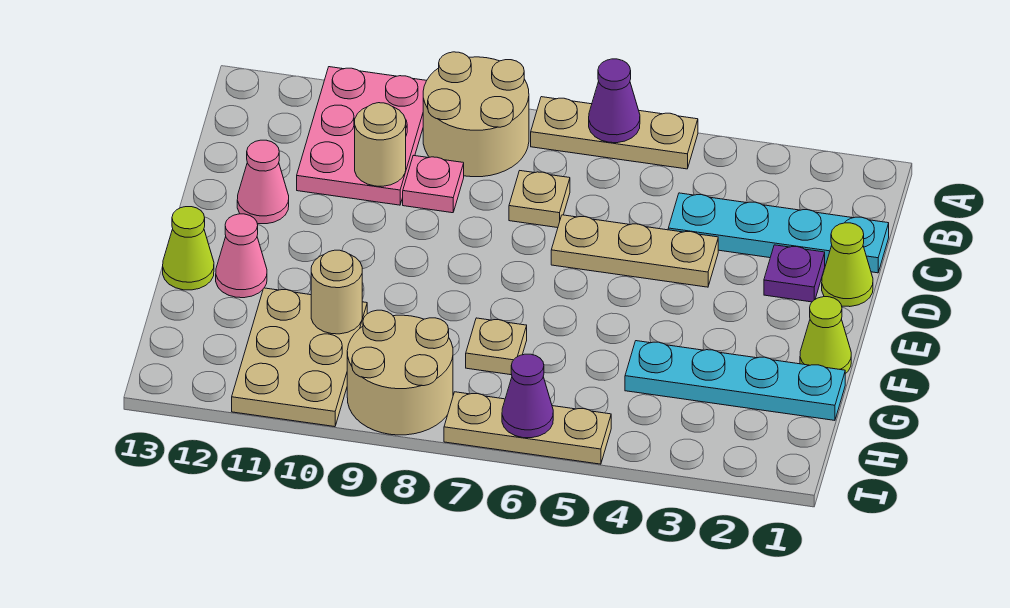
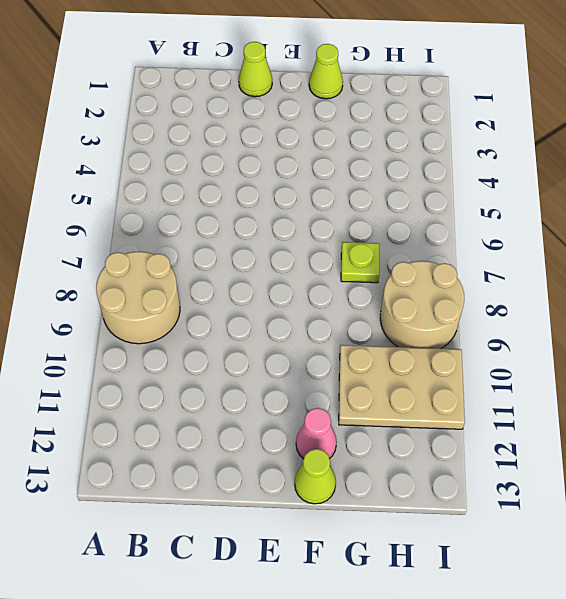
lime 1x1 plate [341,242,379,283] -> tan 1x1 plate [466,318,527,375]
none -> tan 1x3 plate [531,97,698,169]
none -> pink 2x3 plate [297,67,427,205]
none -> cyan 1x4 plate [668,193,889,273]

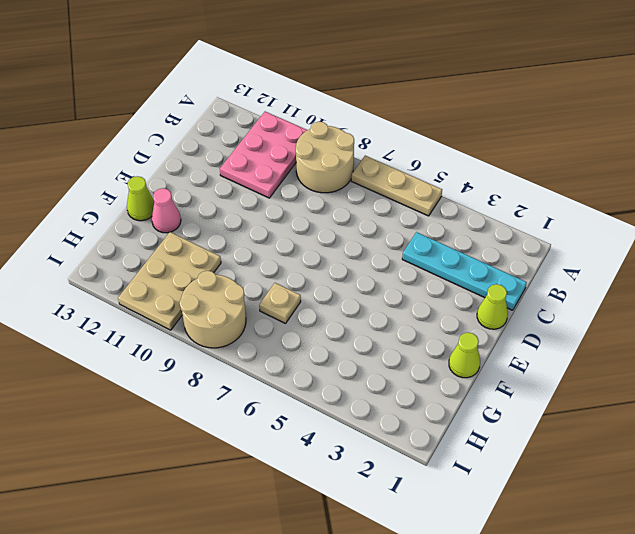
none -> tan 1x1 plate [509,171,570,228]
none -> pink 1x1 plate [403,155,464,213]
none -> purple 1x1 plate [764,245,825,302]

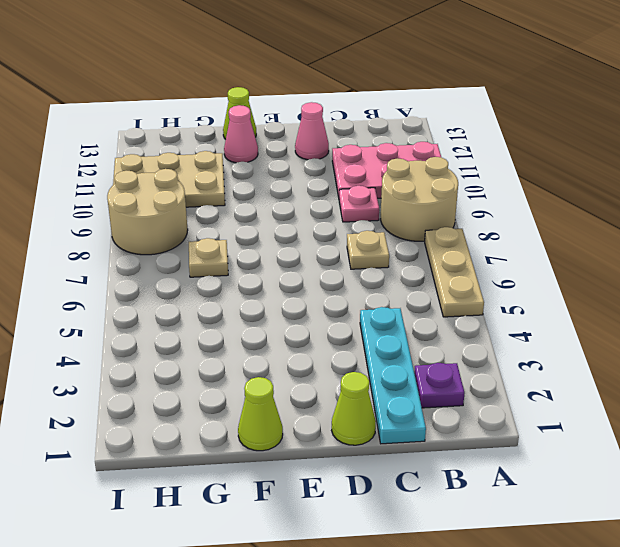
purple 1x1 plate [414,363,465,408] -> purple 1x1 plate moved to [764,245,825,302]
none -> tan 1x3 plate [551,215,718,287]
none -> cyan 1x4 plate [625,341,845,420]
none -> tan 1x3 plate [444,392,611,464]

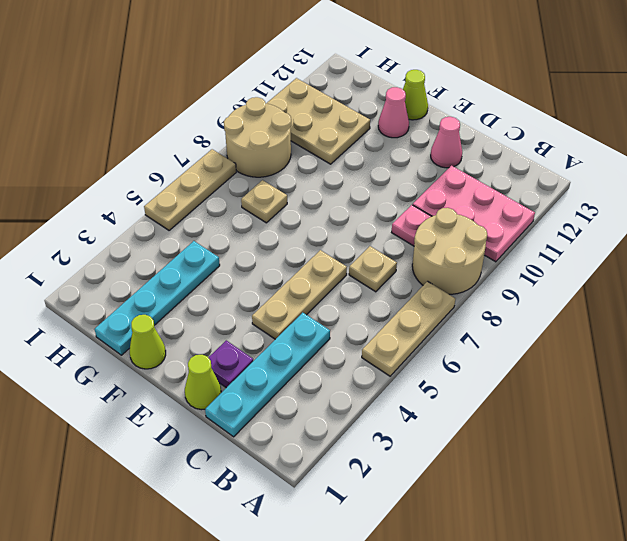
none -> purple 1x1 cone [589,59,640,143]
none -> tan 1x1 round brick [355,103,406,186]
none -> tan 1x1 round brick [311,250,362,334]

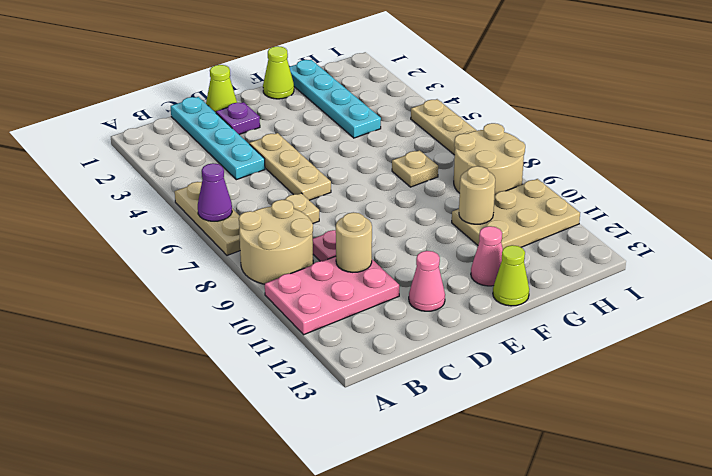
none -> purple 1x1 cone [502,354,553,438]

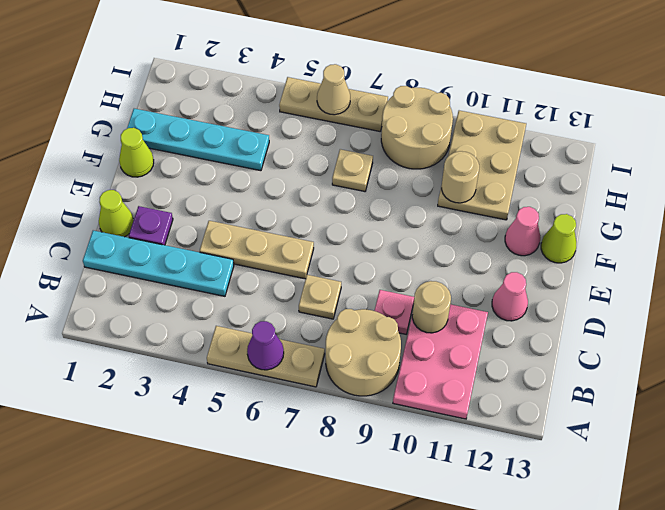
tan 1x1 cone [317,64,350,115] -> purple 1x1 cone [502,354,553,438]

